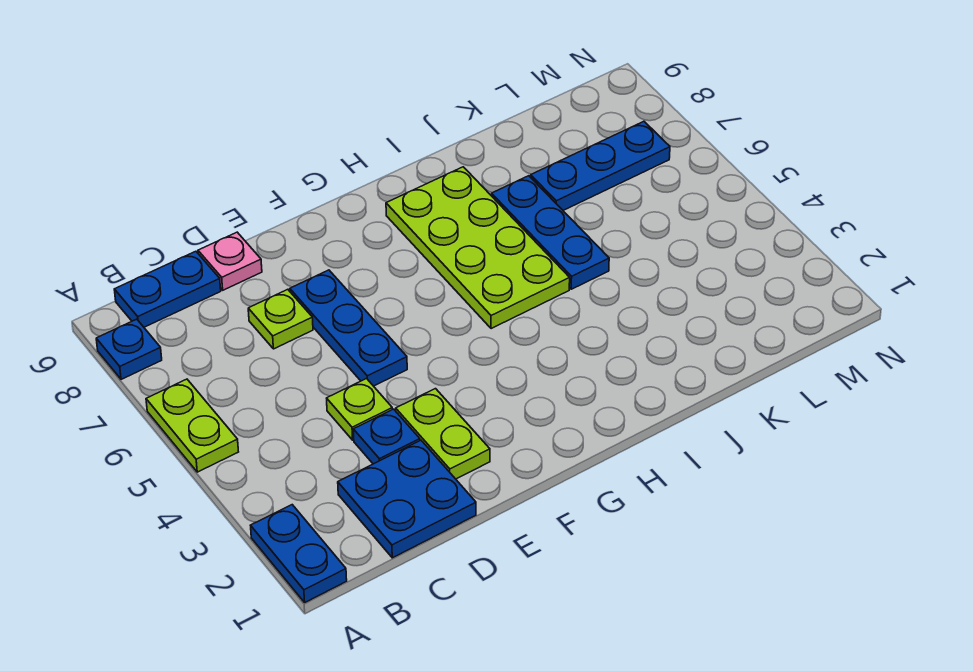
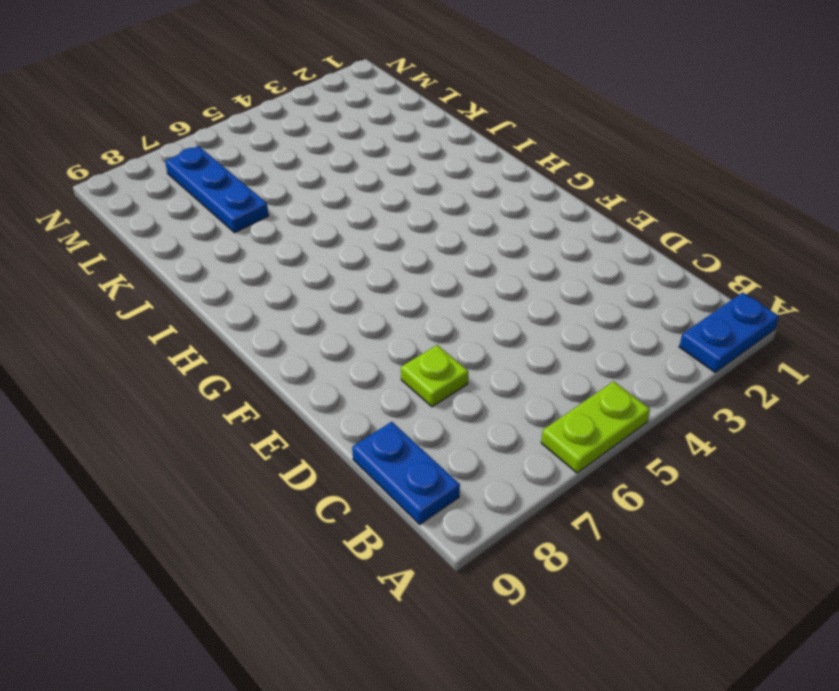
none -> blue 1x1 plate [96,319,162,379]
none -> blue 2x2 plate [338,440,476,558]
none -> blue 1x1 plate [353,409,420,464]

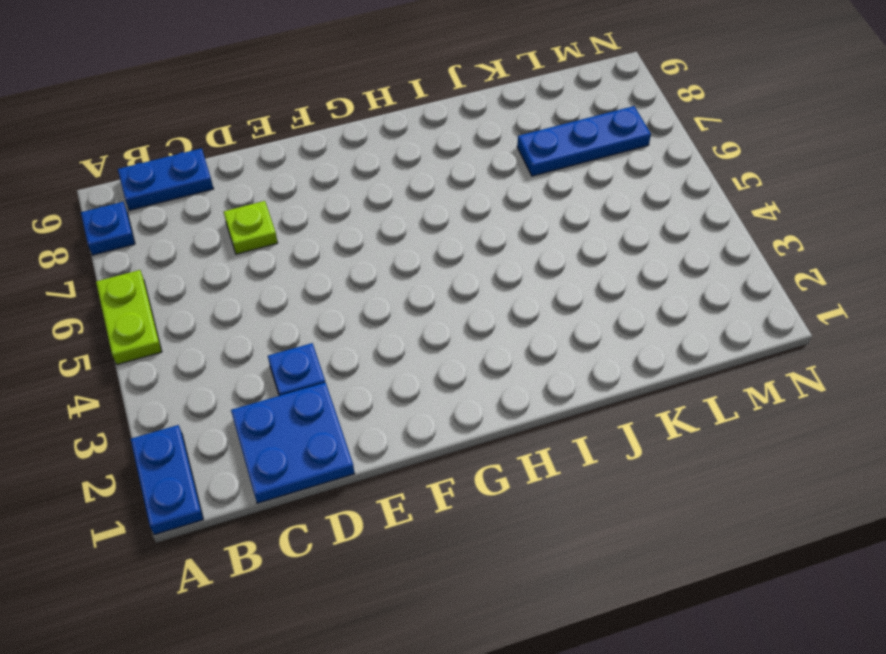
none -> lime 1x1 plate [327,379,392,440]
none -> pink 1x1 plate [198,232,262,290]
none -> lime 1x2 plate [396,389,490,479]

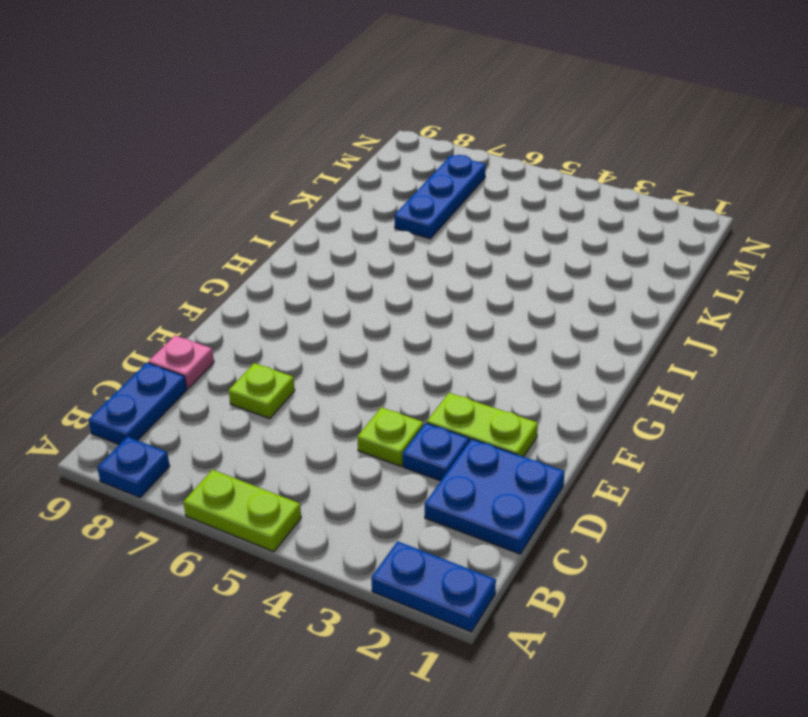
none -> blue 1x3 plate [290,270,407,386]
none -> lime 2x4 plate [386,167,570,329]
none -> blue 1x3 plate [492,176,609,289]

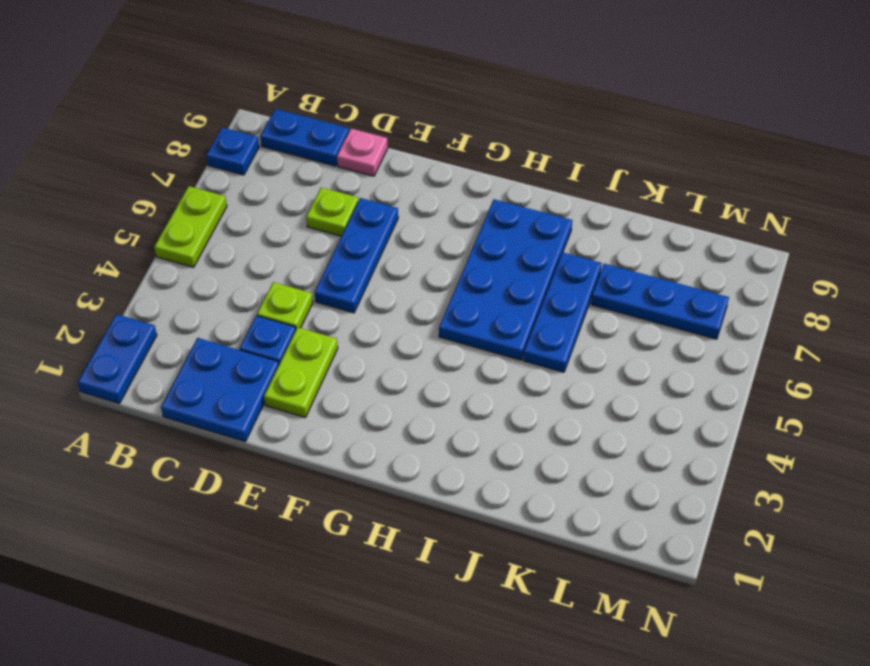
blue 2x4 plate [439,199,572,360] -> lime 2x4 plate [386,167,570,329]

